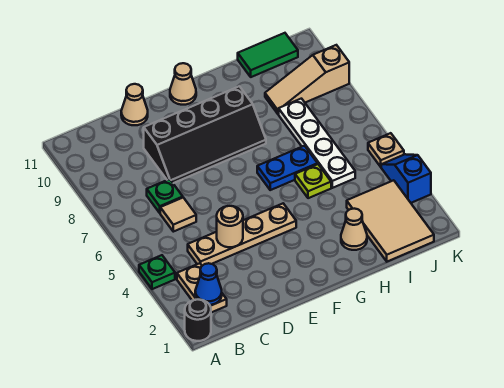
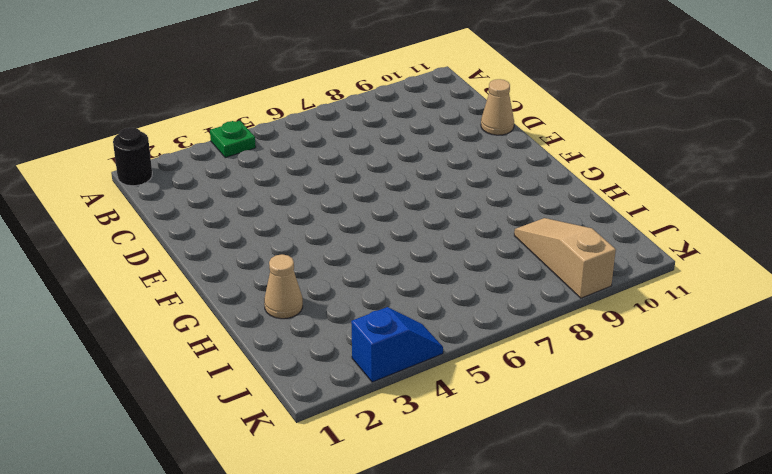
none -> tan 1x2 plate [177,263,227,312]
none -> tan 1x4 plate [188,203,296,266]
none -> tan 1x1 tile [160,198,196,232]

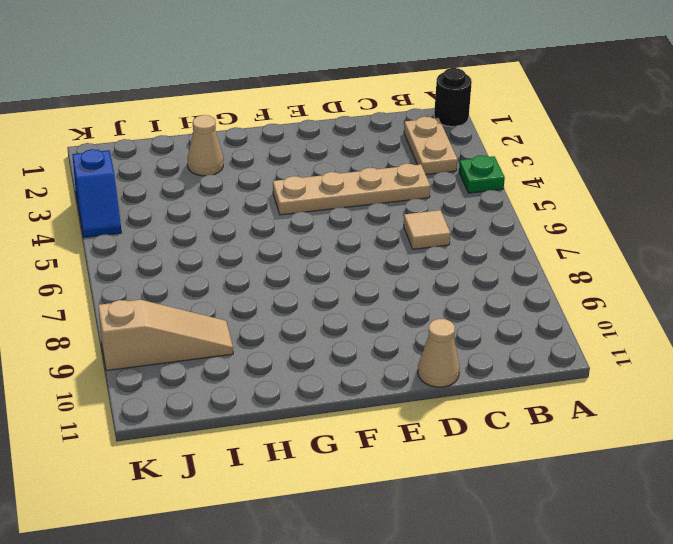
none -> green 1x1 plate [147,179,183,213]
none -> black 2x4 slope [144,86,266,183]
none -> tan 1x1 cone [170,63,196,105]

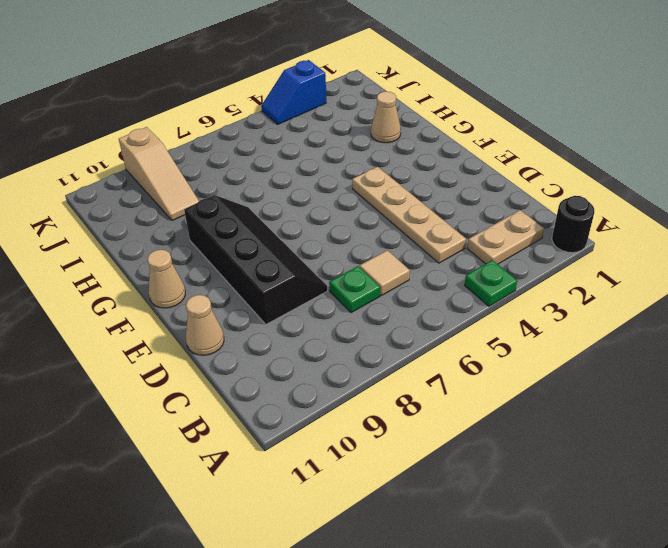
none -> blue 1x2 plate [257,146,318,190]
none -> lime 1x1 plate [295,164,331,198]
none -> tan 2x3 tile [347,180,434,262]

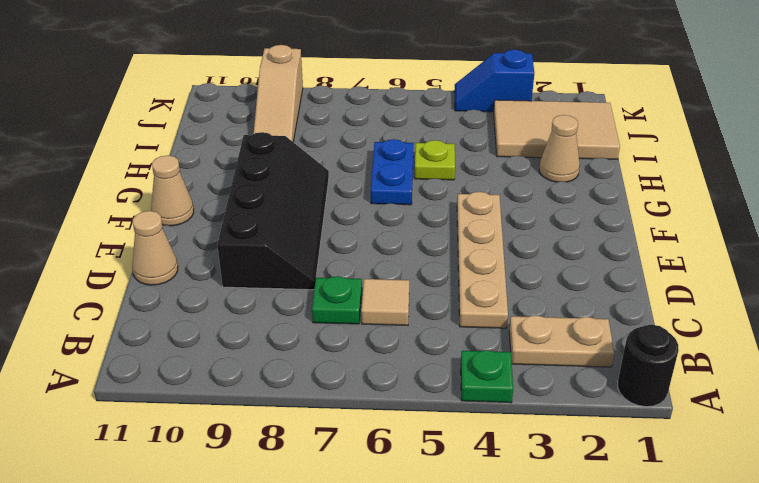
none -> white 1x4 plate [279,99,355,188]
none -> green 1x2 tile [238,33,298,77]
none -> tan 1x1 plate [368,133,404,167]

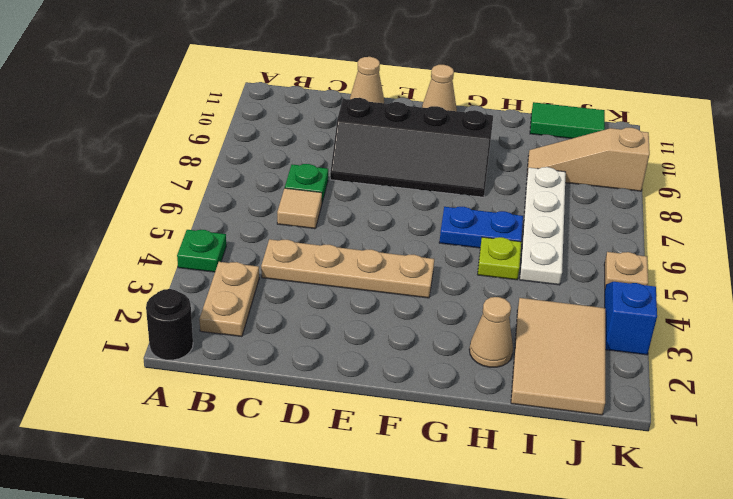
none -> blue 1x1 cone [195,263,222,305]
none -> tan 1x1 round brick [217,206,243,247]

